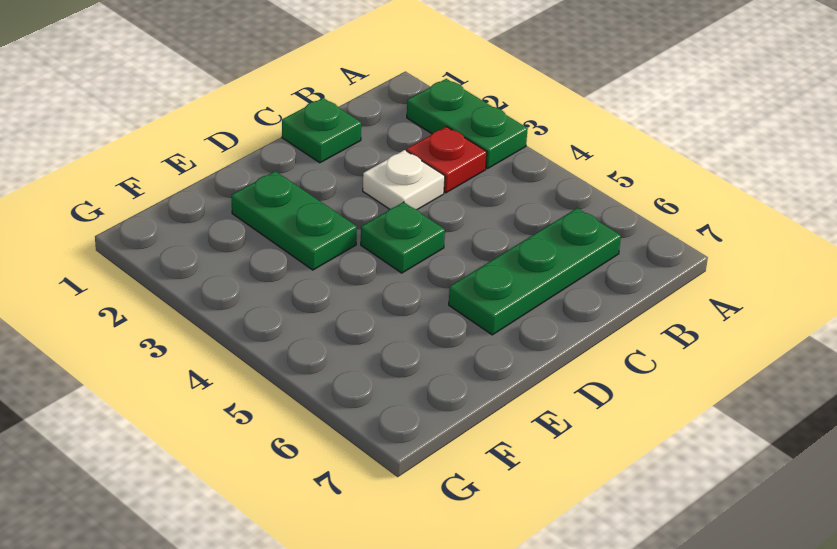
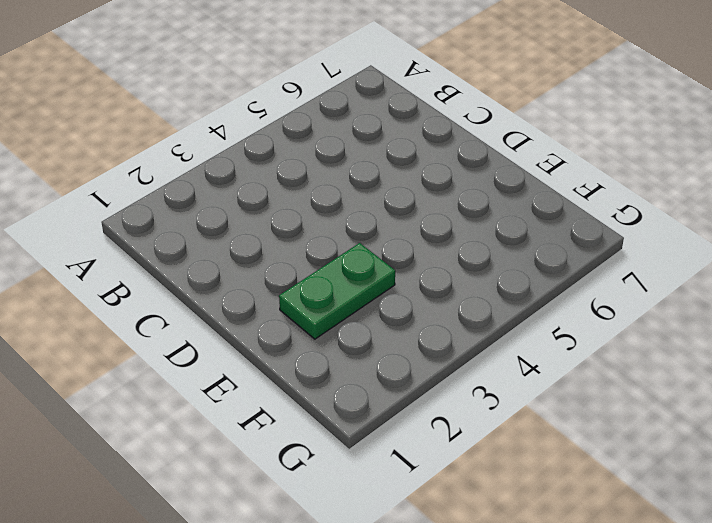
none -> green 1x2 plate [407,79,528,169]
none -> red 1x1 plate [406,127,487,193]

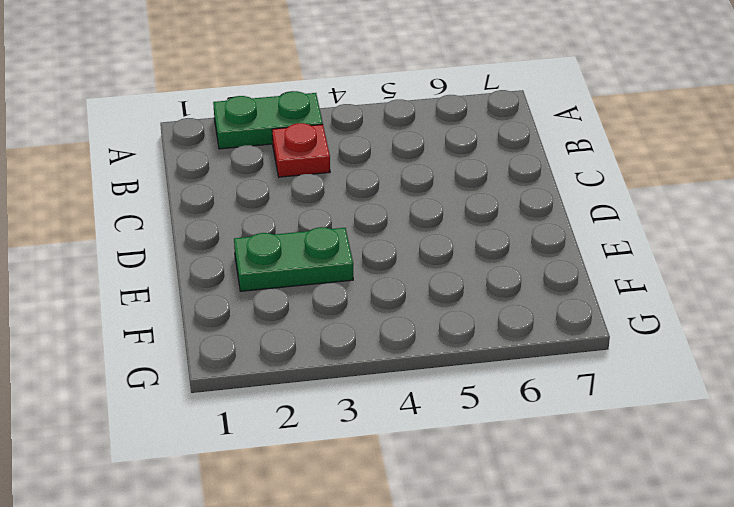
none -> green 1x3 plate [449,208,621,335]
none -> green 1x1 plate [282,98,361,163]

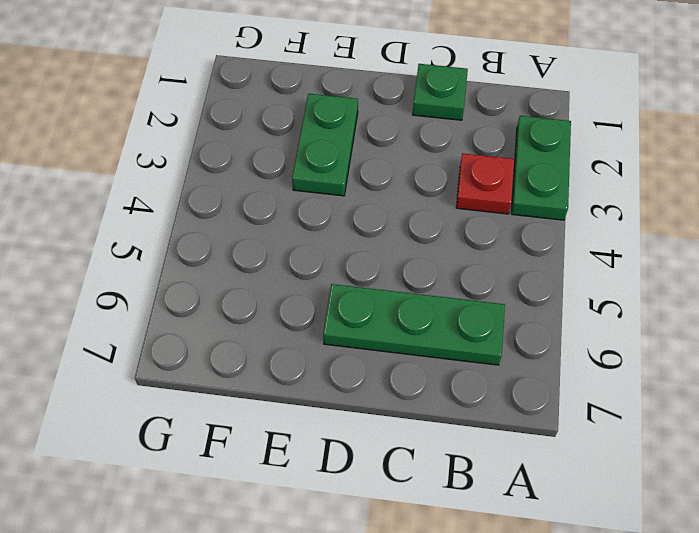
none -> white 1x1 plate [363,150,445,209]
none -> green 1x1 plate [361,202,445,273]

